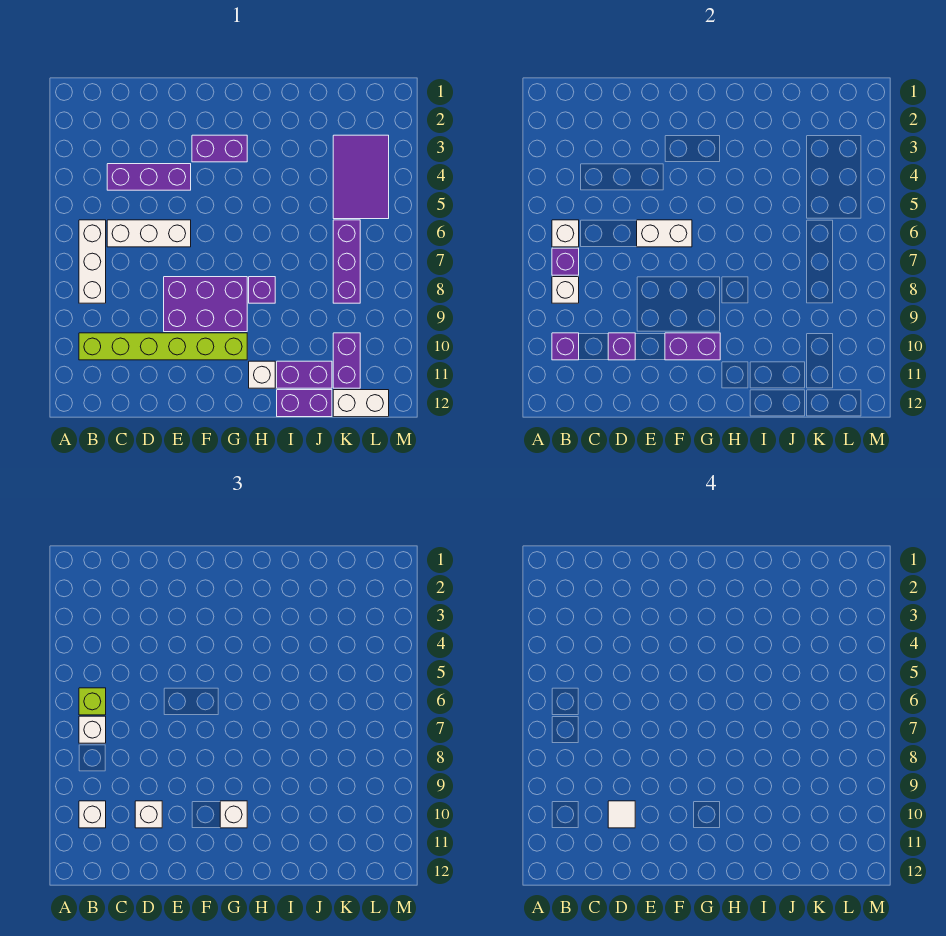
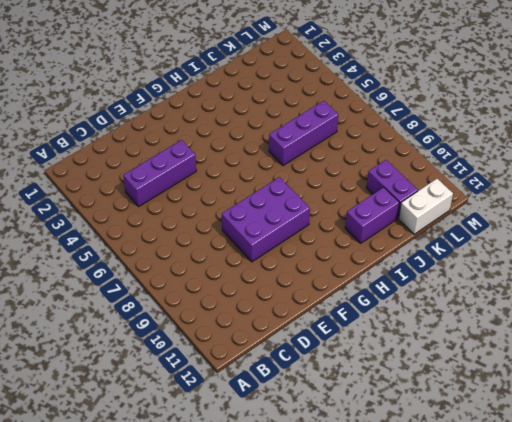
purple 1x3 brick [269,101,338,166] -> purple 1x3 brick turned to [333,220,360,303]
none -> white 1x3 brick [79,220,106,303]
none -> lime 1x6 brick [79,333,247,360]
none -> white 1x3 brick [107,220,191,247]

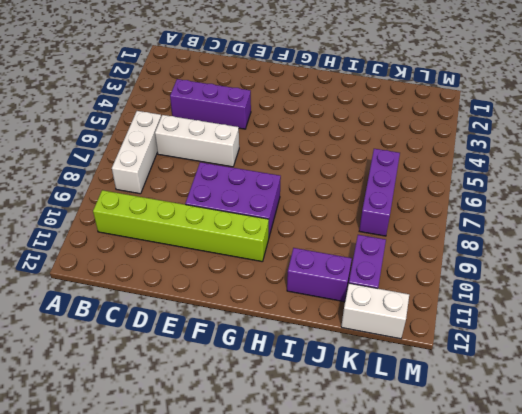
none -> purple 1x2 brick [192,135,247,162]
none -> purple 1x1 brick [249,277,275,303]
none -> white 1x1 brick [249,361,275,388]

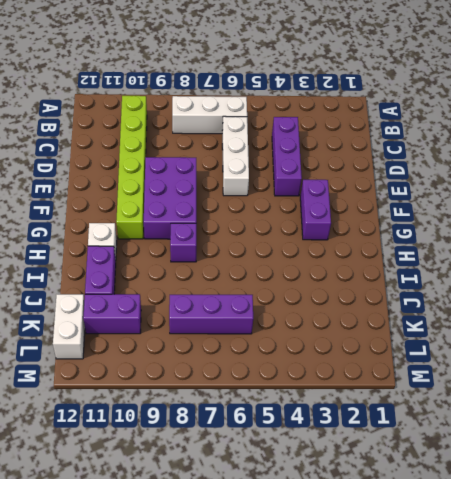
none -> purple 1x2 brick [277,390,332,417]
none -> purple 2x3 tile [333,135,389,219]
none -> white 1x1 brick [552,220,579,247]

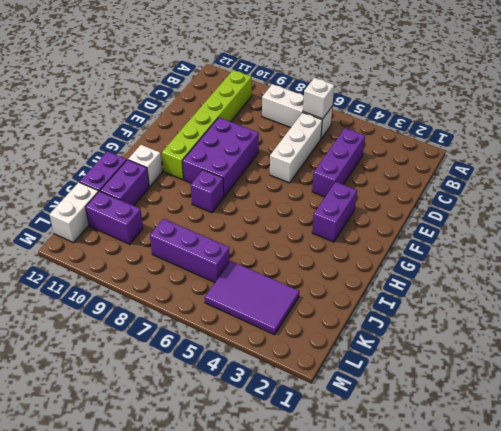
none -> purple 1x1 brick [552,248,579,275]
none -> white 1x1 brick [552,277,579,303]
none -> purple 1x1 brick [552,333,579,360]

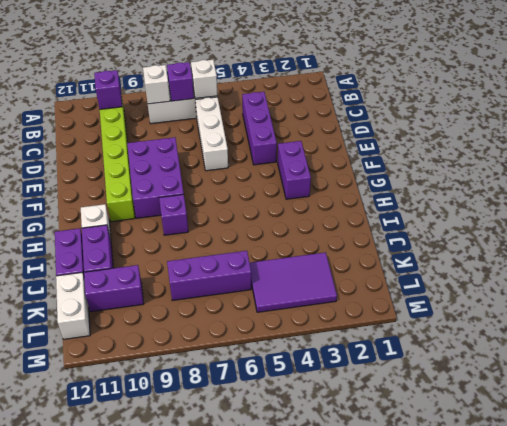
none -> purple 1x1 brick [608,333,635,360]
none -> white 1x2 brick [637,220,692,247]
none -> purple 1x2 brick [665,333,720,360]

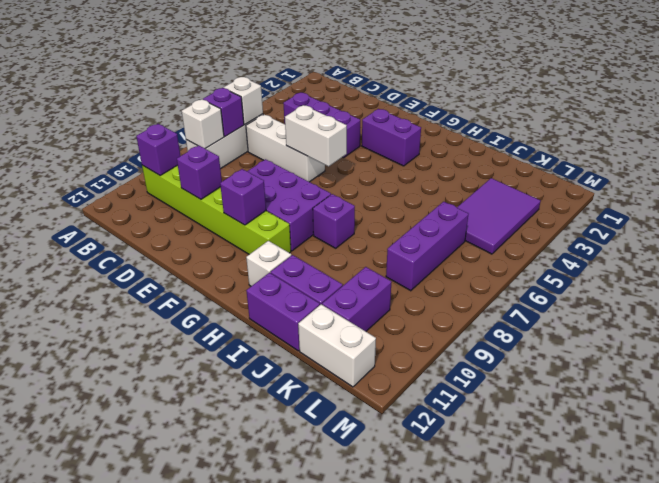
purple 1x1 brick [220,169,266,225] -> purple 1x2 brick [665,333,720,360]
none -> lime 1x1 brick [79,688,106,715]
none -> white 1x1 brick [79,716,106,743]
none -> white 1x1 brick [79,801,106,828]

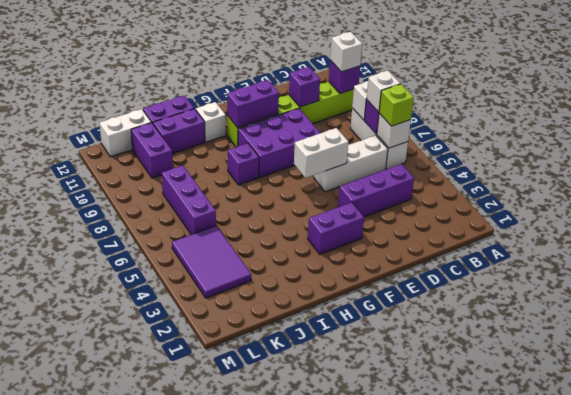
none -> white 1x1 brick [135,801,162,828]
none -> white 1x1 brick [220,801,247,828]
none -> white 1x1 tile [608,801,635,828]

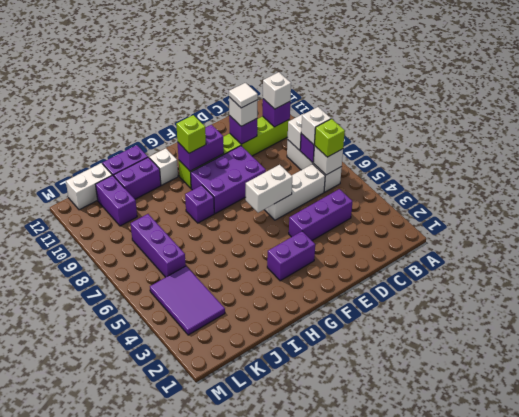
lime 1x1 brick [176,115,206,153] -> white 1x1 brick [220,801,247,828]

